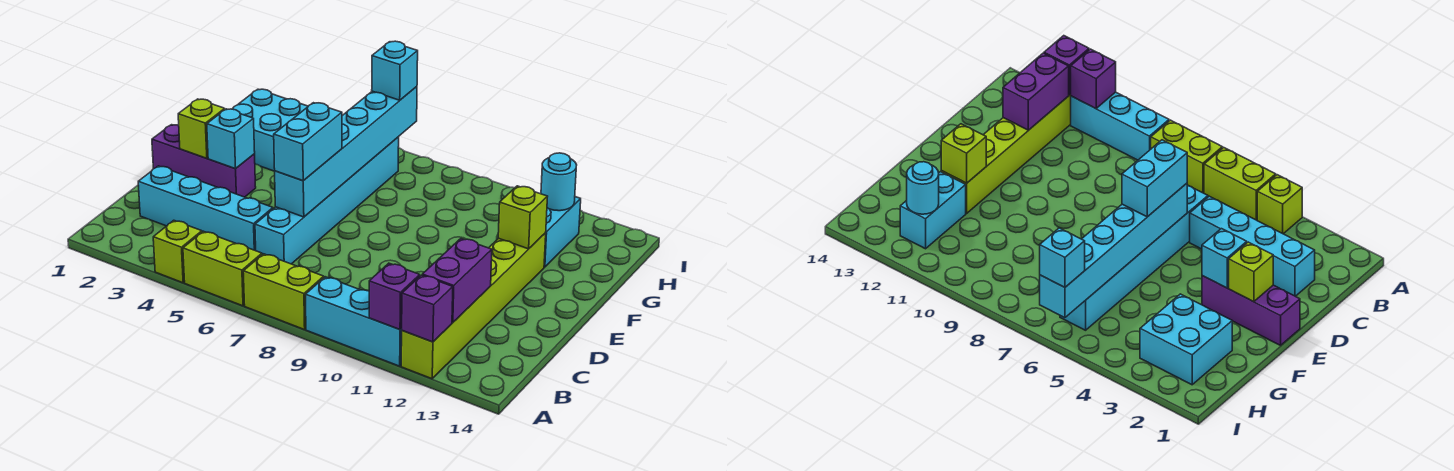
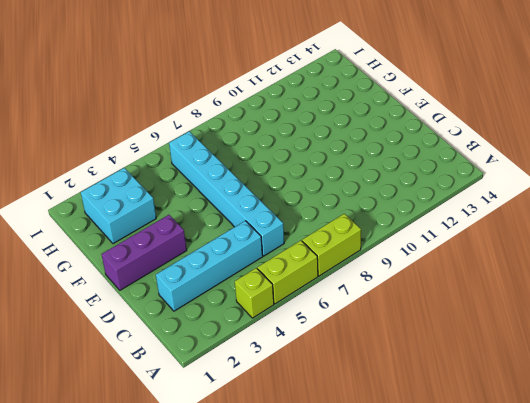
none -> cyan 1x3 brick [305,277,402,366]
none -> lime 1x6 brick [401,233,546,379]
none -> cyan 1x2 brick [544,197,581,267]

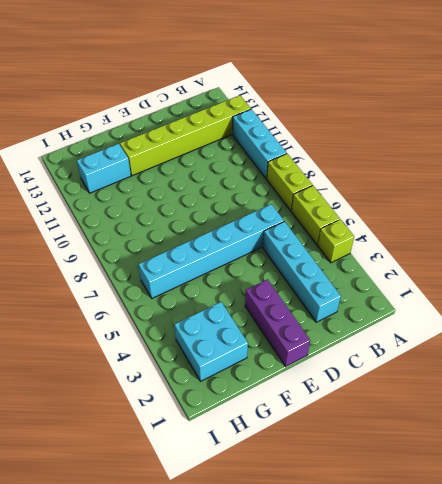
none -> purple 1x1 brick [369,263,420,330]
none -> purple 1x1 brick [401,275,453,342]
none -> purple 1x2 brick [422,238,492,323]

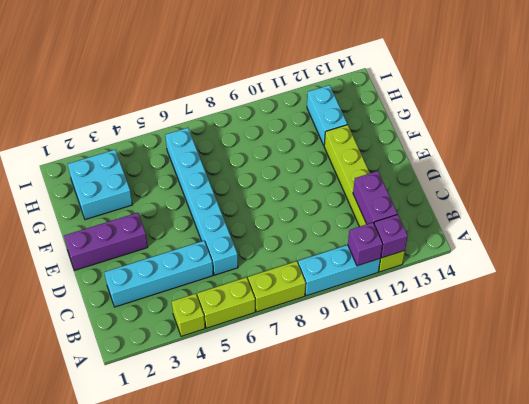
none -> cyan 1x6 brick [275,87,417,217]
none -> lime 1x1 brick [178,99,225,158]
none -> cyan 1x1 brick [207,109,255,169]

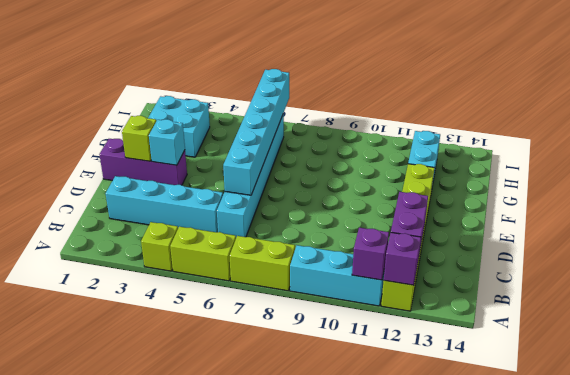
none -> lime 1x1 brick [498,186,548,249]
none -> cyan 1x1 round brick [541,153,577,211]
none -> cyan 1x2 brick [274,103,342,181]

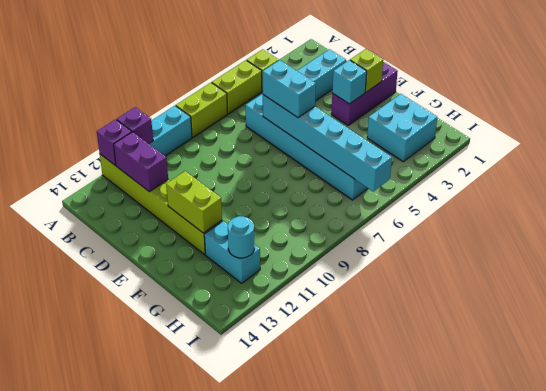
lime 1x2 brick [166,171,222,233] -> lime 1x1 brick [498,186,548,249]
none -> cyan 1x1 brick [372,41,418,100]

